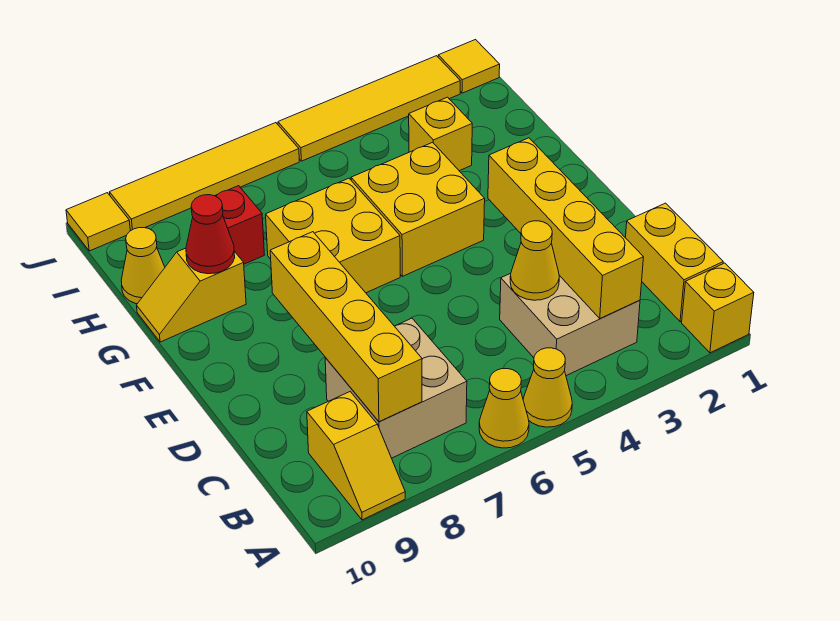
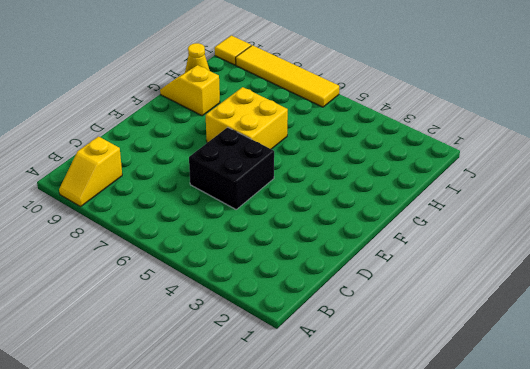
black 2x2 brick [189,127,274,209] -> none
none -> yellow 1x1 brick [682,263,754,353]
none -> yellow 1x1 cone [523,348,572,427]
none -> yellow 1x1 cone [479,369,529,448]

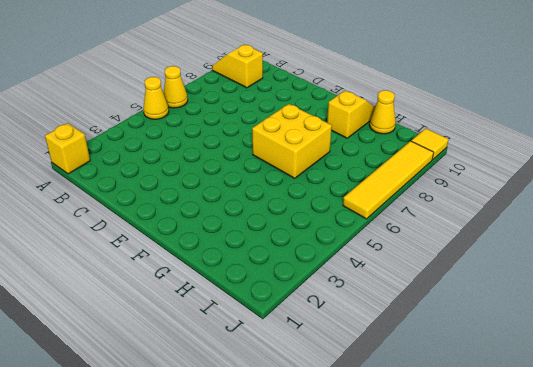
none -> yellow 1x2 brick [626,203,723,322]
none -> tan 2x2 brick [500,274,640,376]
none -> tan 2x2 brick [325,318,467,458]

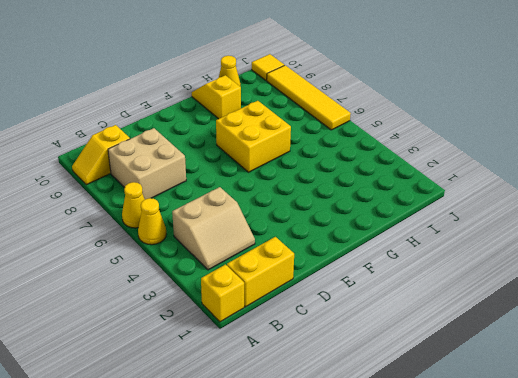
tan 2x2 slope [172,187,255,270] -> tan 2x2 brick [500,274,640,376]
none -> yellow 2x2 brick [351,142,485,276]
none -> yellow 1x1 brick [409,97,472,171]
none -> red 1x1 brick [215,186,264,264]

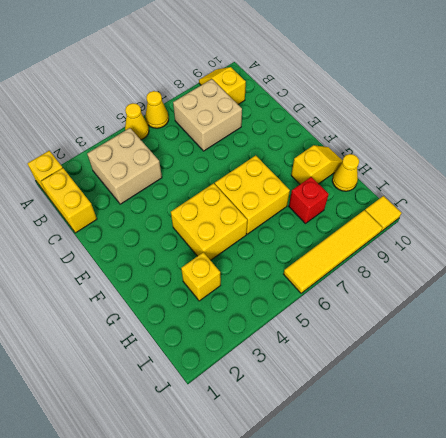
none -> yellow 1x1 tile [438,40,500,93]
none -> yellow 1x4 tile [278,56,460,161]
none -> yellow 1x4 brick [488,138,643,318]

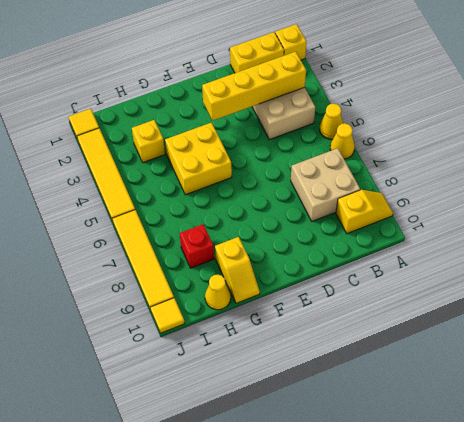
none -> yellow 2x2 brick [266,178,400,293]
none -> yellow 1x4 brick [270,232,422,422]
none -> yellow 1x1 cone [510,221,559,300]

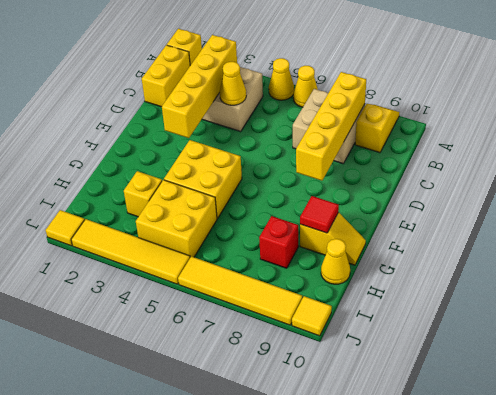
red 1x1 tile [300,196,339,233] -> red 1x1 cone [186,195,235,274]
yellow 2x2 brick [136,180,217,257] -> yellow 2x2 brick moved to [266,178,400,293]

